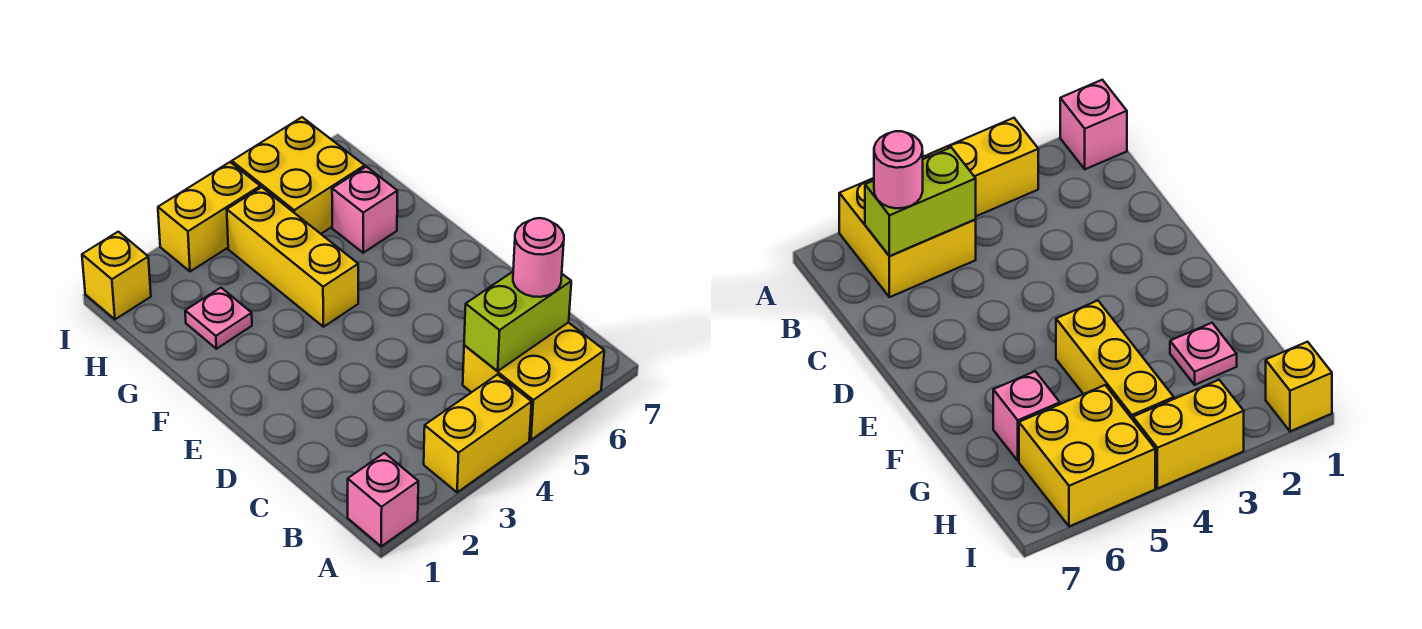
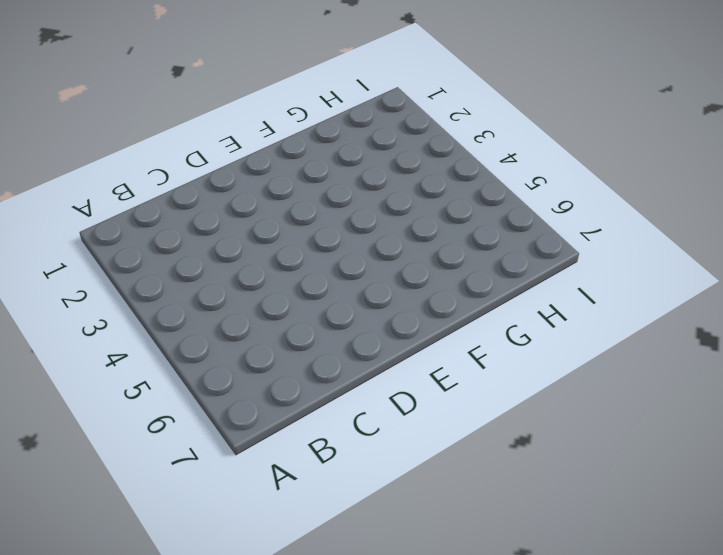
none -> pink 1x1 brick [348,453,418,546]
none -> yellow 1x2 brick [424,375,532,492]

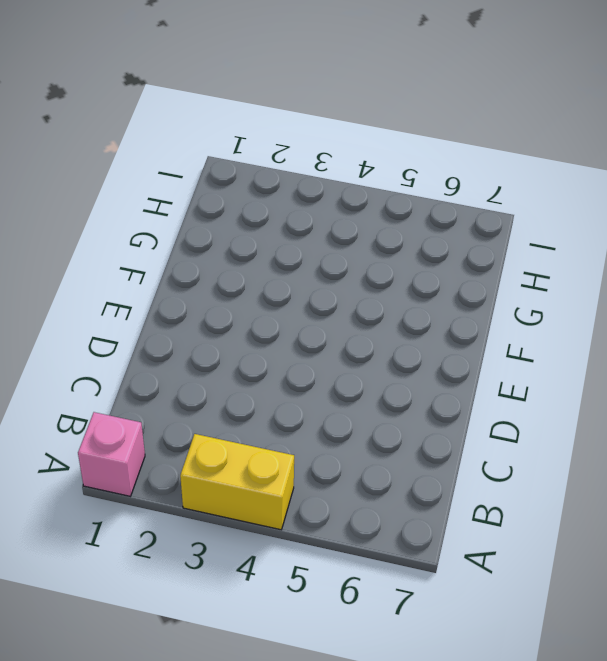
none -> yellow 2x2 brick [463,322,604,440]
none -> yellow 1x3 brick [227,187,358,327]

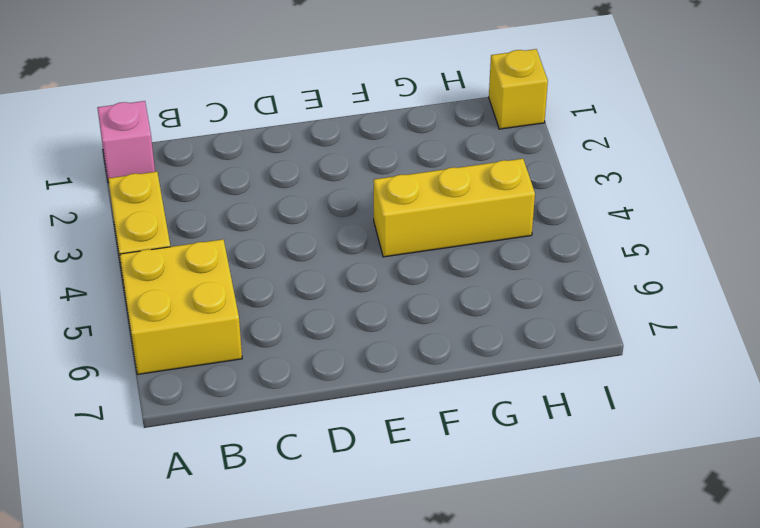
none -> pink 1x1 plate [185,288,252,349]
none -> pink 1x1 brick [332,167,397,253]

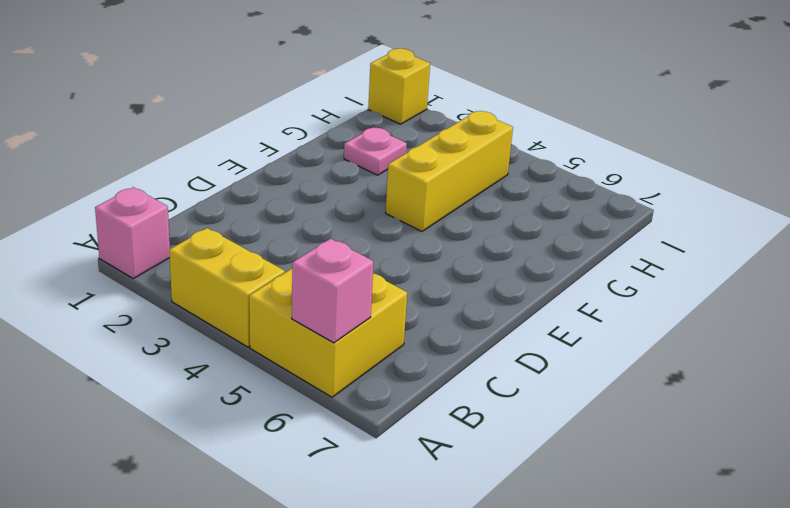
pink 1x1 brick [292,239,373,343] -> pink 1x1 brick moved to [332,167,397,253]
none -> yellow 2x2 brick [232,117,365,234]
none -> yellow 1x2 brick [158,162,260,272]

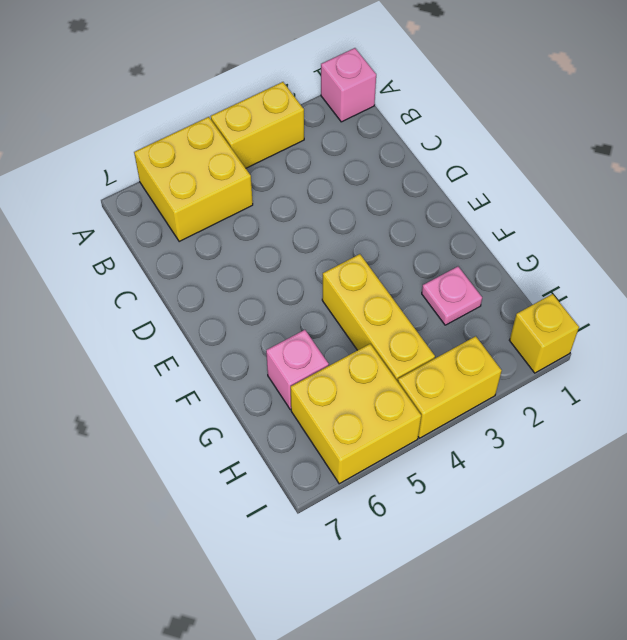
none -> lime 1x2 brick [464,272,571,371]
none -> pink 1x1 round brick [513,218,564,297]

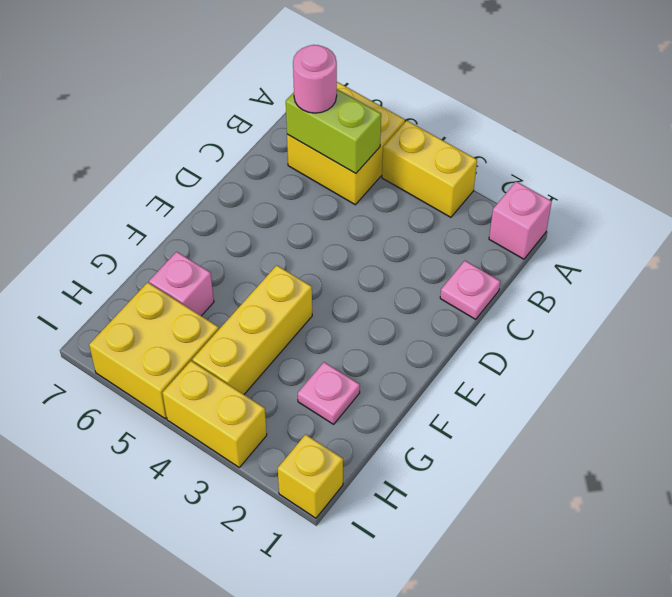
pink 1x1 plate [440,261,500,319] -> none

